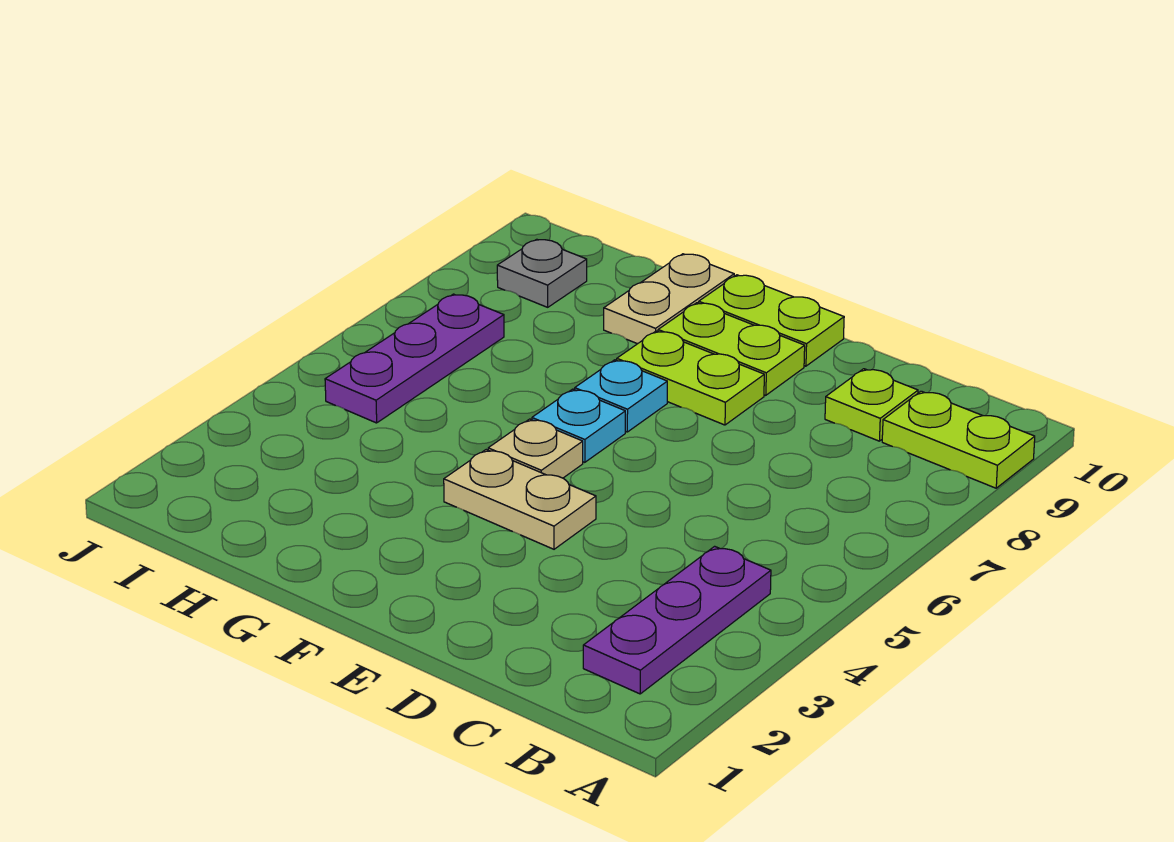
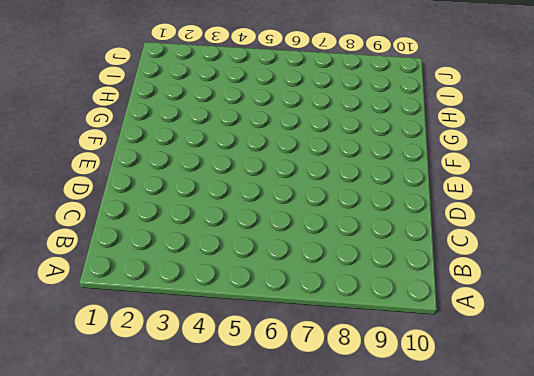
none -> lime 1x2 plate [882,391,1035,488]
none -> purple 1x3 plate [583,546,771,694]
none -> lime 1x1 plate [825,369,918,441]

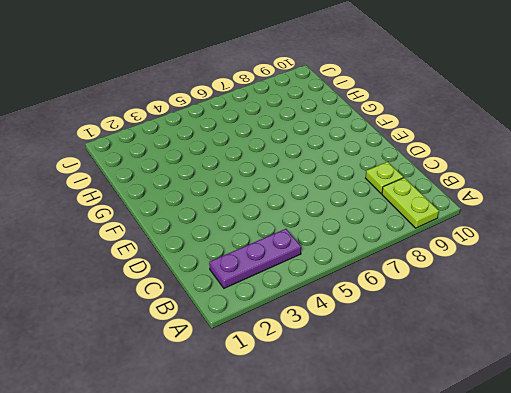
none -> tan 1x2 plate [444,450,596,549]
none -> lime 1x2 plate [617,331,764,425]
none -> lime 1x2 plate [658,303,805,395]

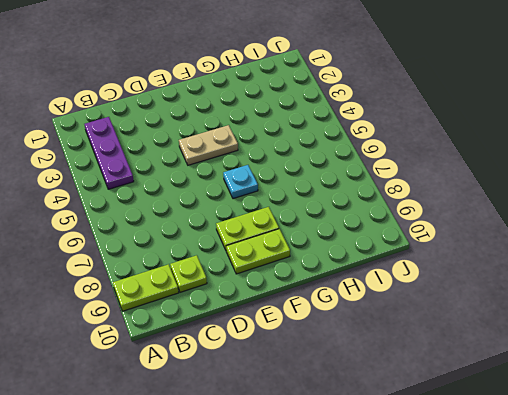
none -> lime 1x2 plate [699,275,844,366]
none -> tan 1x1 plate [488,419,583,478]
none -> cyan 1x1 plate [575,360,667,432]

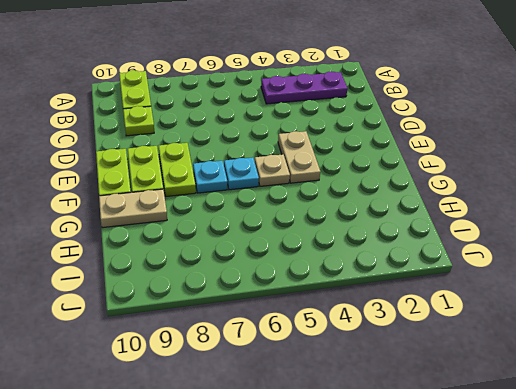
none -> purple 1x3 plate [325,294,504,423]
none -> grey 1x1 plate [497,239,587,307]

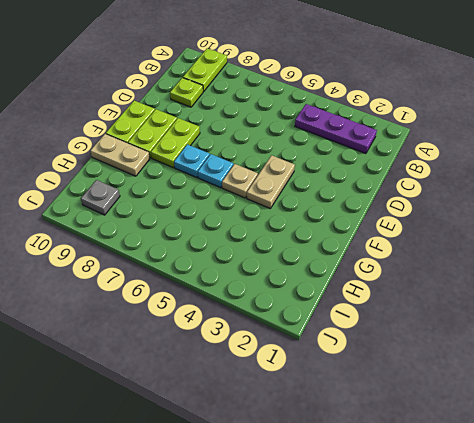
none -> purple 1x3 plate [325,294,504,423]

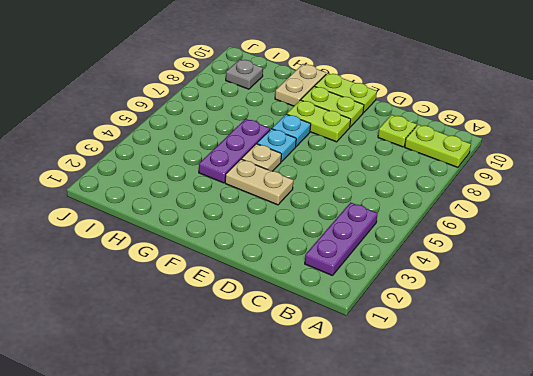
purple 1x3 plate [199,119,270,183] -> purple 1x3 plate moved to [325,294,504,423]

